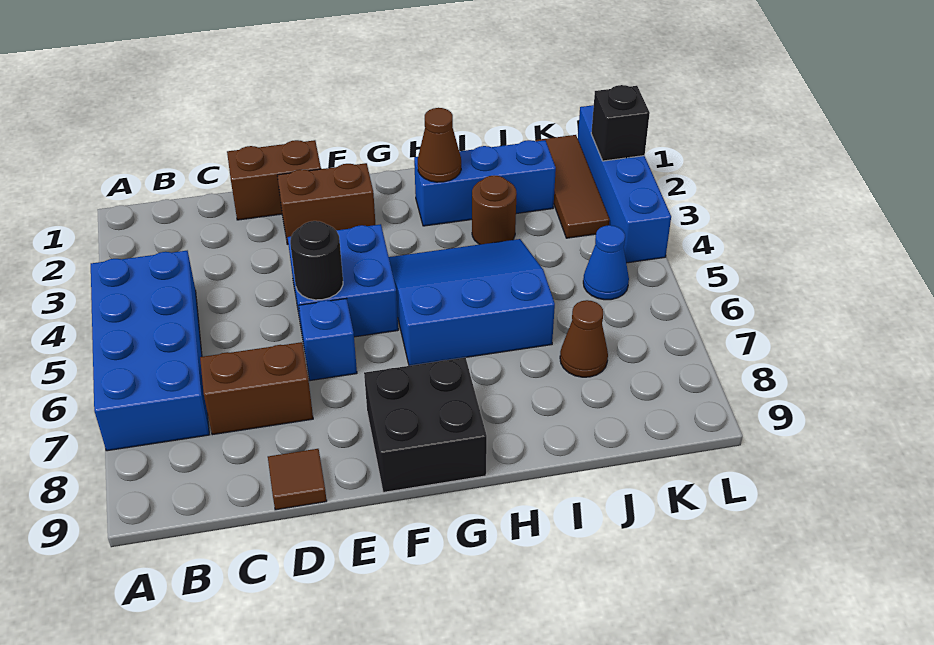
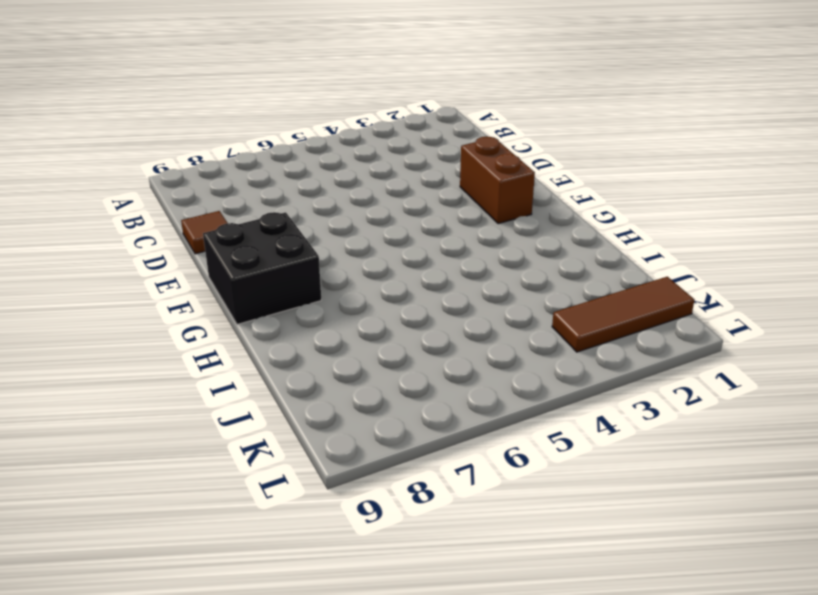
none -> blue 2x4 brick [91,251,209,451]
none -> brown 1x2 brick [200,342,313,435]
none -> brown 1x2 brick [227,140,321,220]

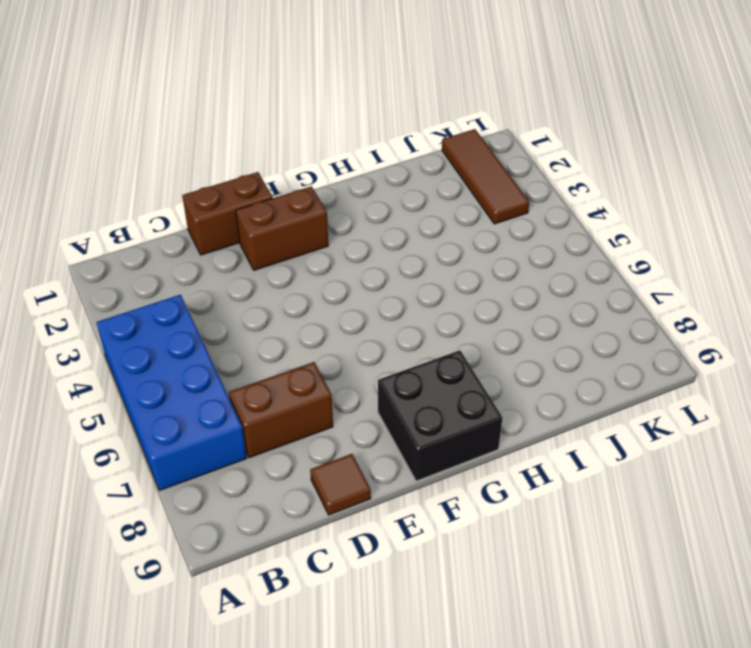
none -> blue 2x2 brick [288,224,398,337]
none -> blue 1x1 brick [299,299,357,381]
none -> blue 3x3 slope [389,239,555,366]

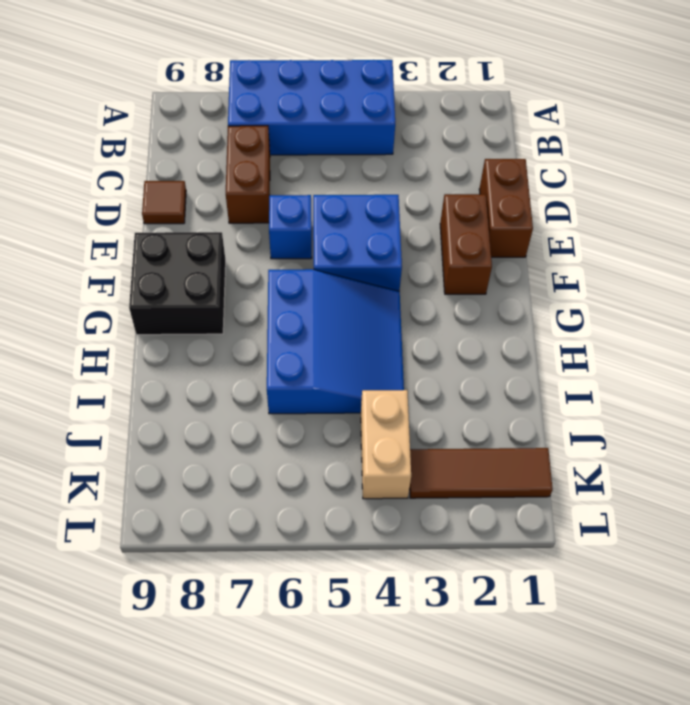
tan 1x2 brick [361,390,411,499] -> none
none -> blue 1x3 brick [414,140,556,226]
none -> brown 1x1 round brick [472,176,517,245]
none -> brown 1x1 cone [560,300,608,377]

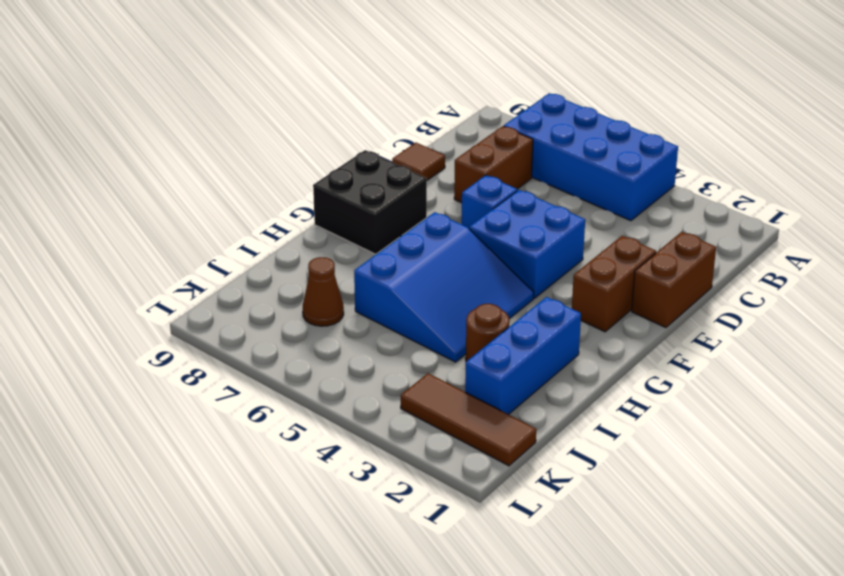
none -> blue 1x1 cone [583,225,629,300]
none -> blue 1x4 brick [578,105,671,263]
none -> black 1x1 round brick [290,221,343,300]

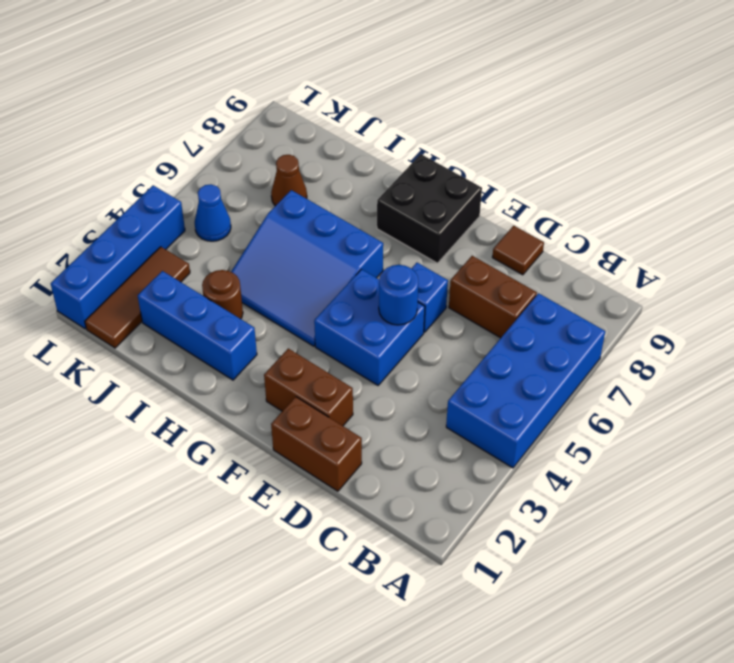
blue 1x1 round brick [379,265,418,325] -> black 1x1 round brick [290,221,343,300]
none -> brown 1x1 cone [418,108,461,182]
none -> black 1x1 brick [591,85,650,161]

